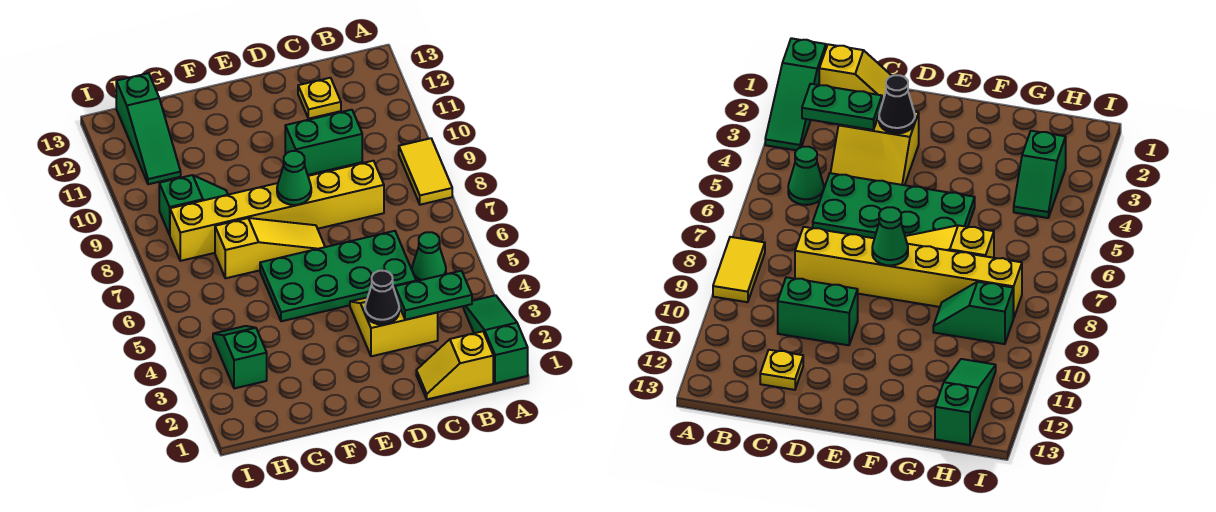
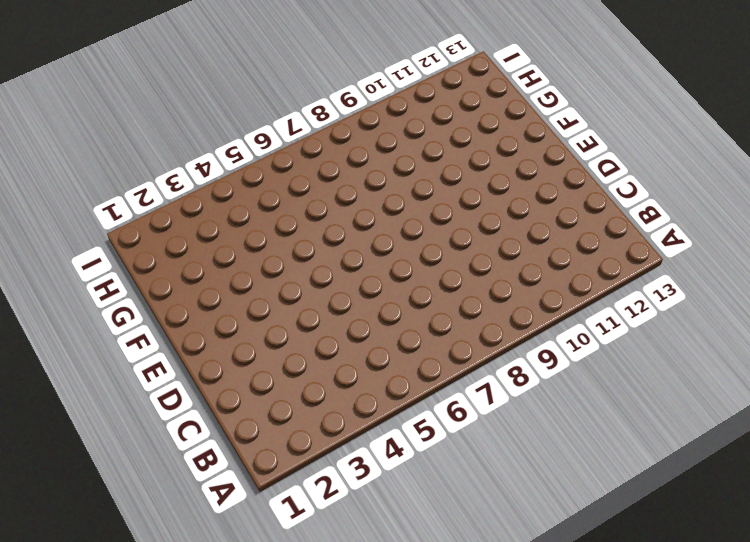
none -> green 1x3 slope [463,295,528,383]
none -> yellow 1x2 tile [399,138,452,205]
none -> yellow 1x2 slope [416,331,493,399]

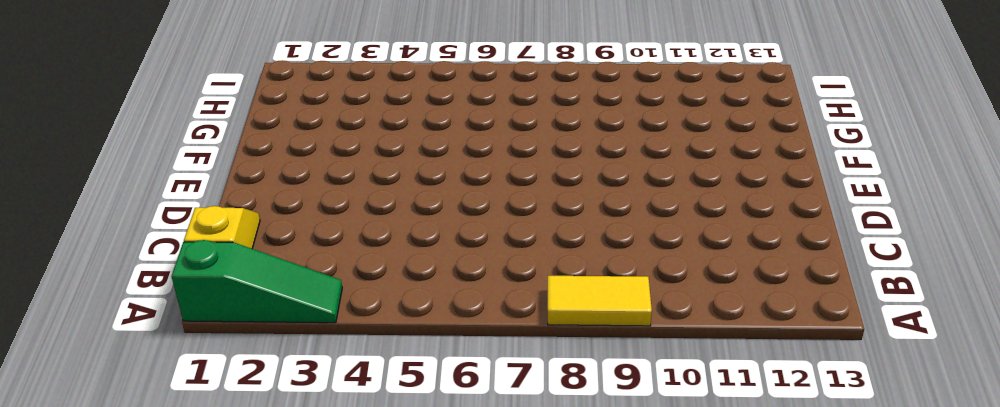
none -> green 1x1 cone [412,232,446,281]
none -> yellow 2x2 slope [350,297,438,356]
none -> green 2x4 plate [260,231,416,321]

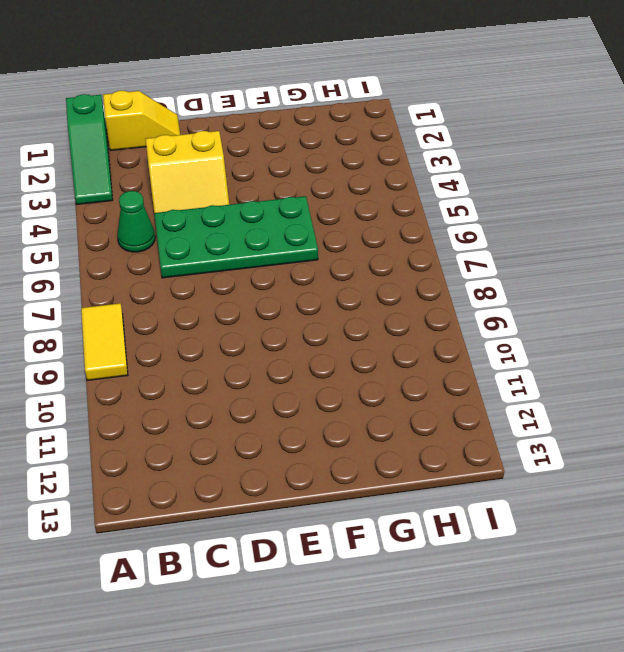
none -> yellow 1x6 brick [170,161,384,261]
none -> green 1x2 brick [285,110,362,175]
none -> yellow 1x1 plate [298,78,341,119]

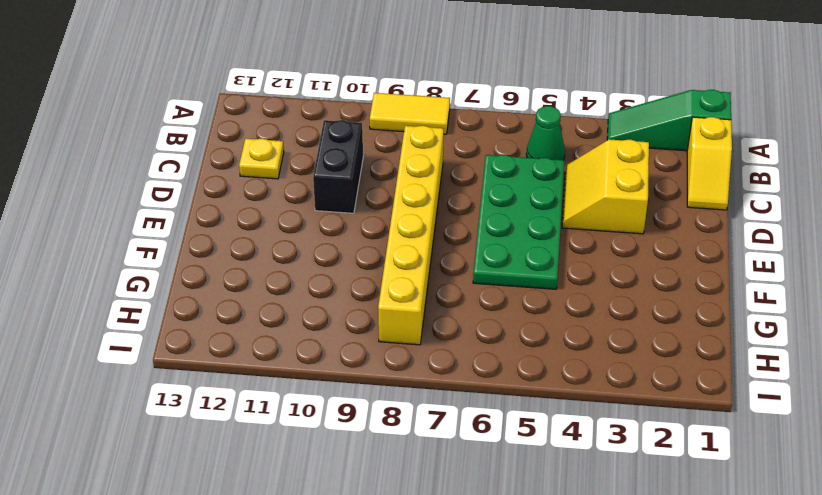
black 1x2 brick [313,120,363,213] -> green 1x2 brick [285,110,362,175]
none -> yellow 1x3 slope [215,218,325,278]
none -> green 1x2 slope [159,175,228,235]
none -> green 1x2 slope [213,326,267,389]

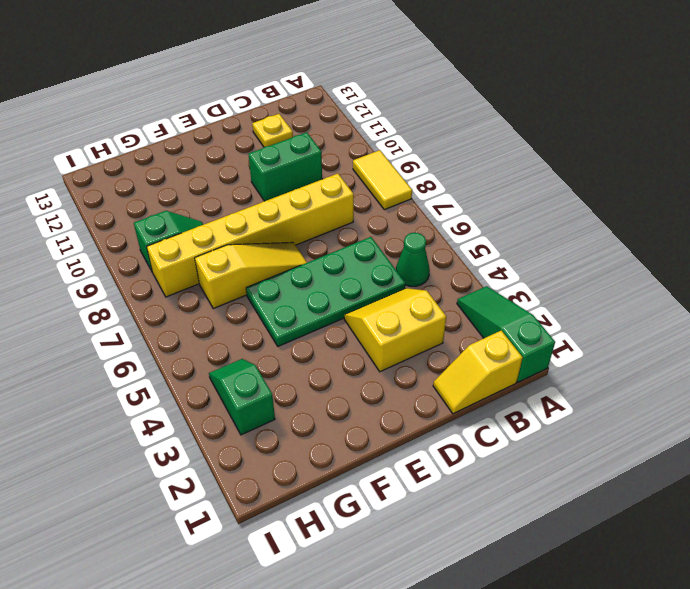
none -> green 1x3 slope [116,73,181,184]
none -> green 1x2 plate [395,271,472,320]
none -> black 1x1 cone [365,271,399,325]

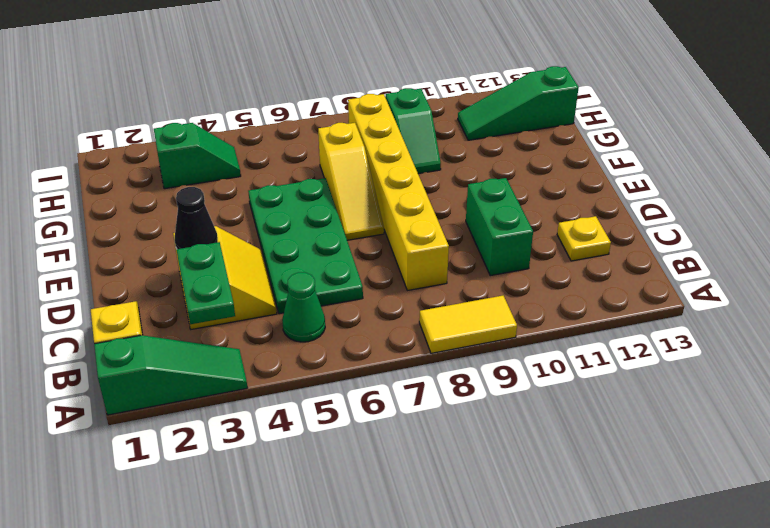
none -> green 1x1 cone [277,151,311,205]

